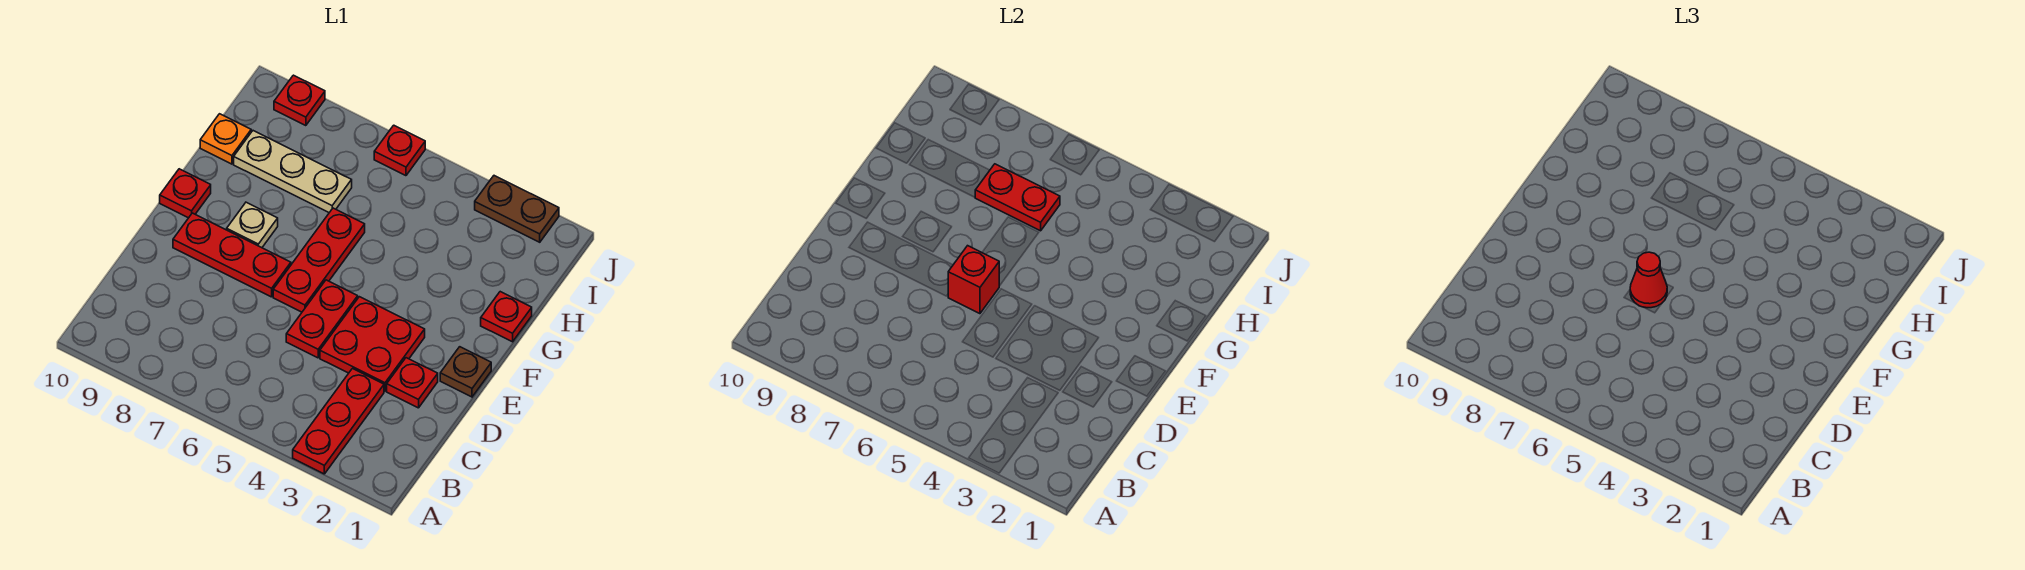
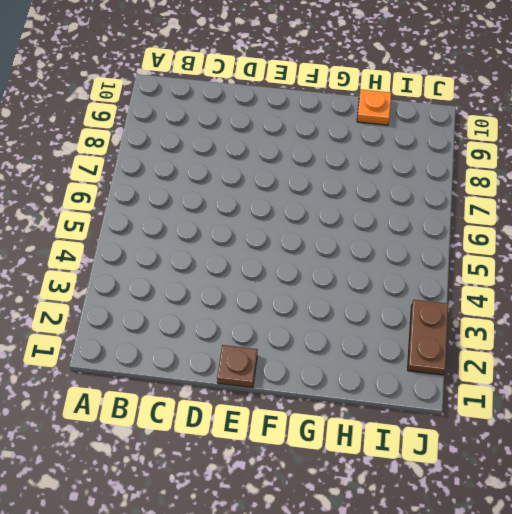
none -> red 1x3 plate [293,369,384,474]
none -> red 1x1 plate [387,358,438,408]
none -> red 2x2 plate [320,297,425,391]

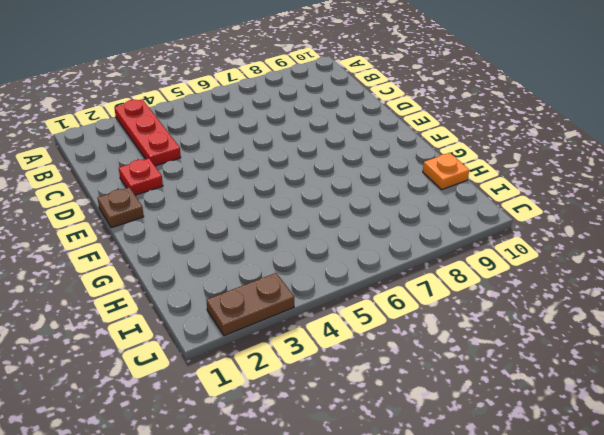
none -> red 2x2 plate [320,297,425,391]
none -> red 1x2 plate [286,280,358,358]
none -> red 1x3 plate [273,208,365,312]

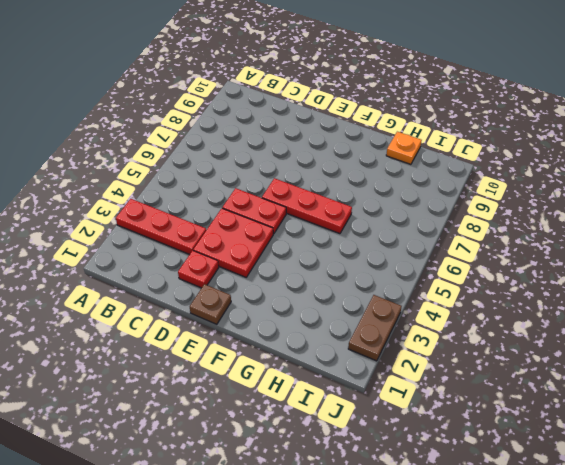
none -> red 1x3 plate [173,213,291,297]
none -> tan 1x1 plate [227,202,278,248]
none -> red 1x1 plate [160,169,211,218]

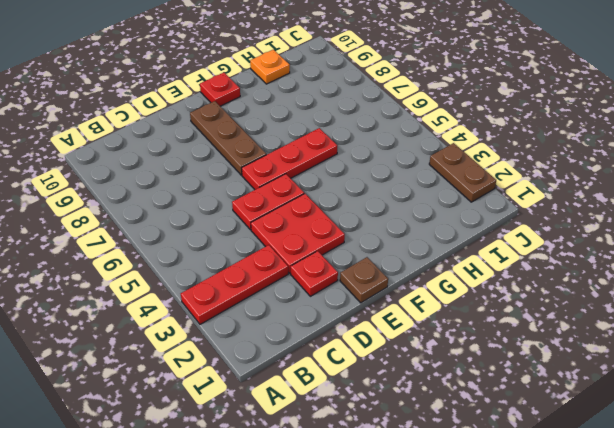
brown 1x3 plate [190,101,266,175] -> red 1x3 plate [173,213,291,297]
none -> tan 1x1 plate [227,202,278,248]
none -> red 1x1 plate [481,292,532,342]
none -> tan 1x3 plate [234,131,352,213]

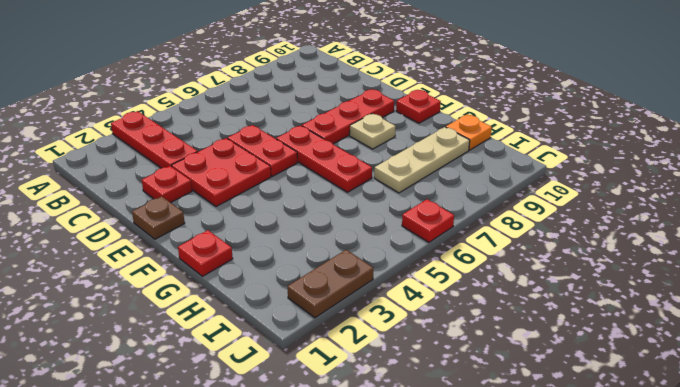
none -> red 1x1 plate [274,75,325,126]
none -> red 1x1 brick [948,246,999,314]
none -> red 1x2 plate [975,164,1060,231]

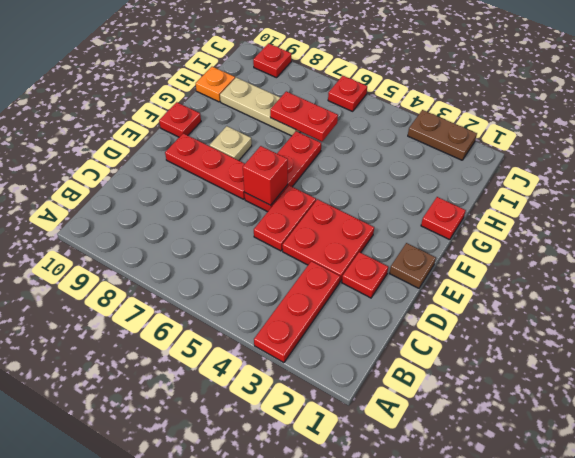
none -> red 1x1 cone [1630,252,1667,308]

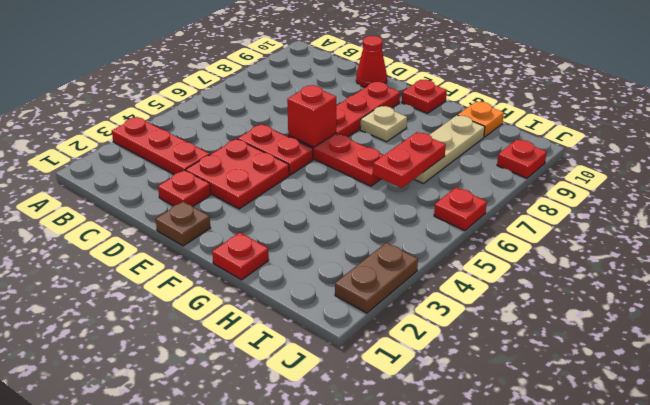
red 1x1 cone [356,36,387,87] -> red 1x1 cone moved to [1630,252,1667,308]

